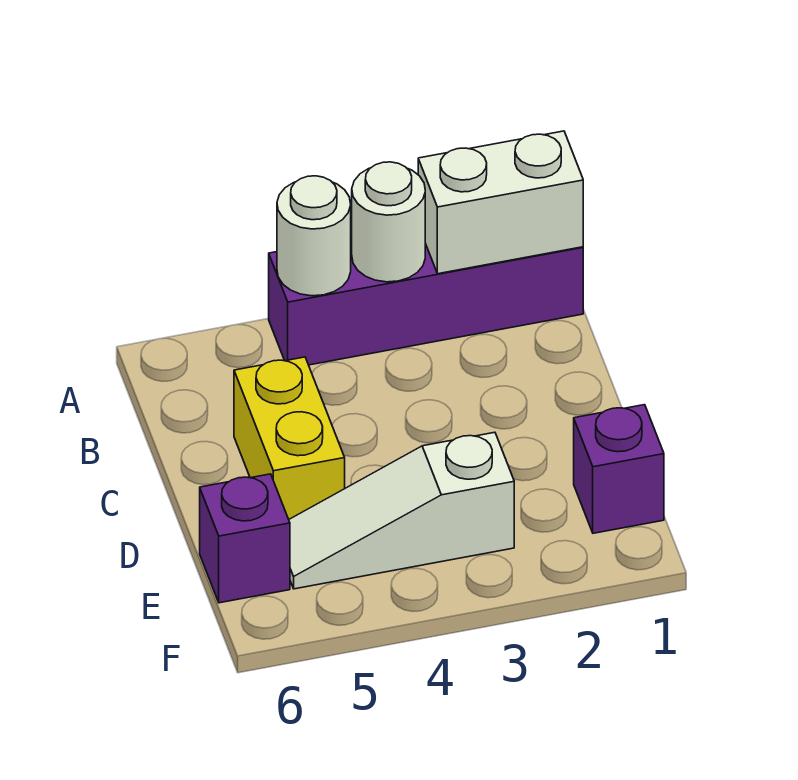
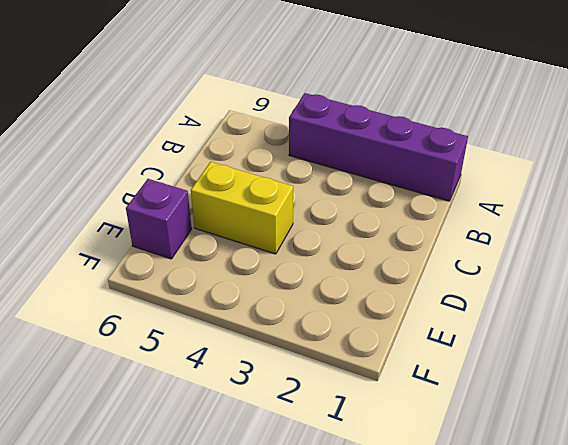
yellow 1x2 brick [191,162,293,254] -> yellow 1x2 brick turned to [234,357,345,519]
none -> purple 1x1 brick [574,405,664,533]
none -> white 1x3 slope [289,432,514,589]

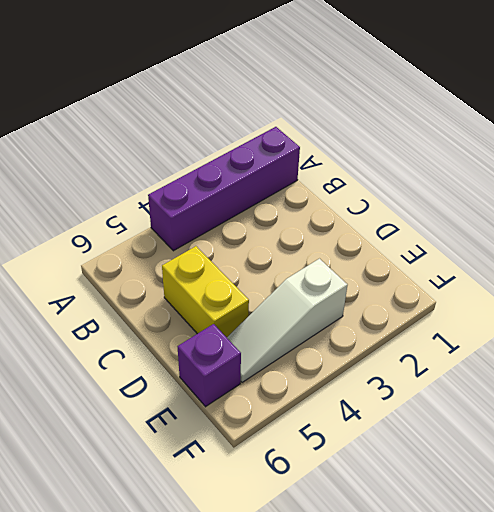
none -> purple 1x1 brick [574,405,664,533]
none -> white 1x2 brick [418,131,583,274]

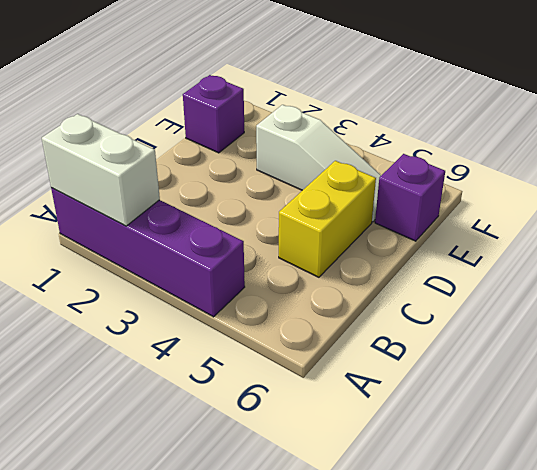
none -> white 1x1 round brick [352,162,425,282]
none -> white 1x1 round brick [277,176,351,296]

